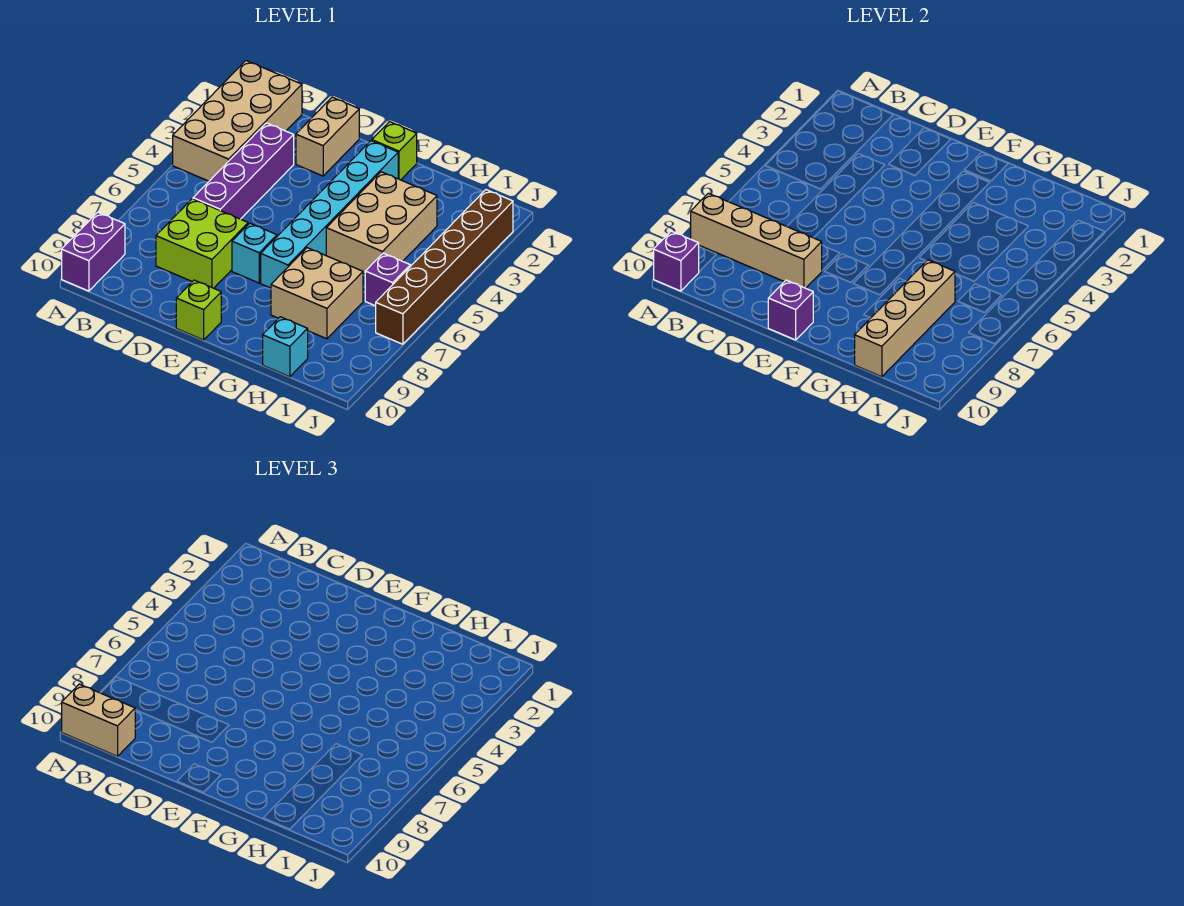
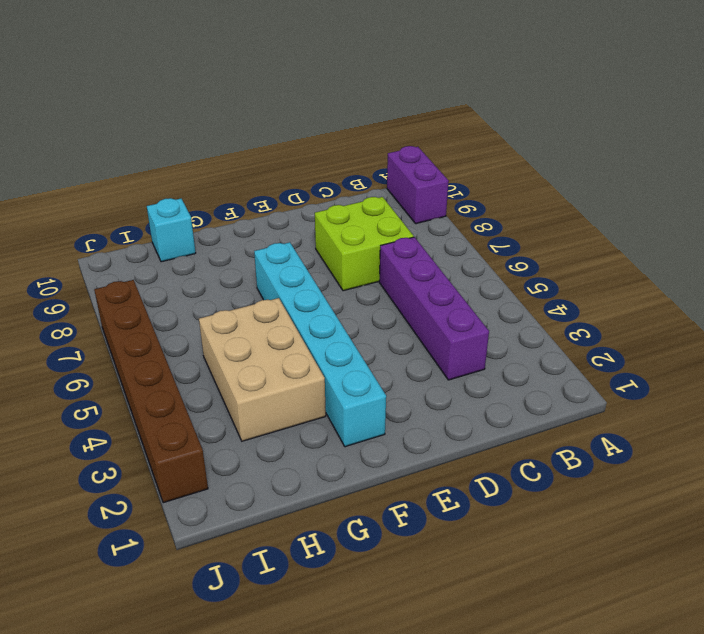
none -> tan 2x4 brick [173,61,302,181]
none -> tan 1x2 brick [296,97,359,176]
none -> cyan 1x1 brick [232,223,277,283]

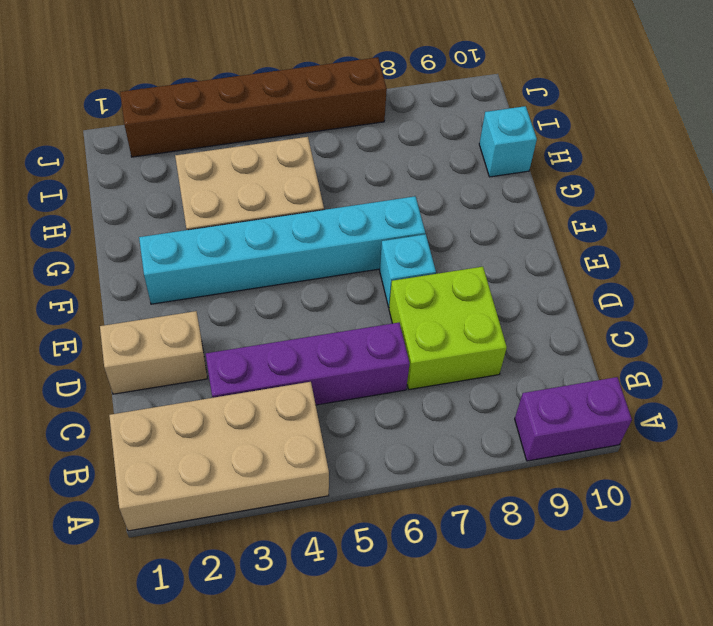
none -> lime 1x1 brick [176,280,221,340]
none -> lime 1x1 brick [372,122,417,180]
none -> tan 2x2 brick [271,248,363,339]

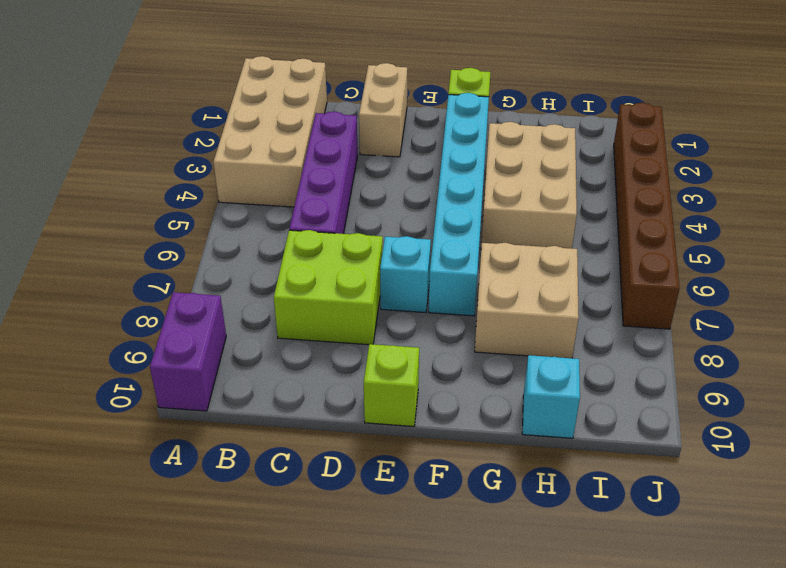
none -> purple 1x1 brick [365,253,410,306]
none -> tan 1x4 brick [691,193,822,288]
none -> purple 1x1 brick [654,231,699,291]

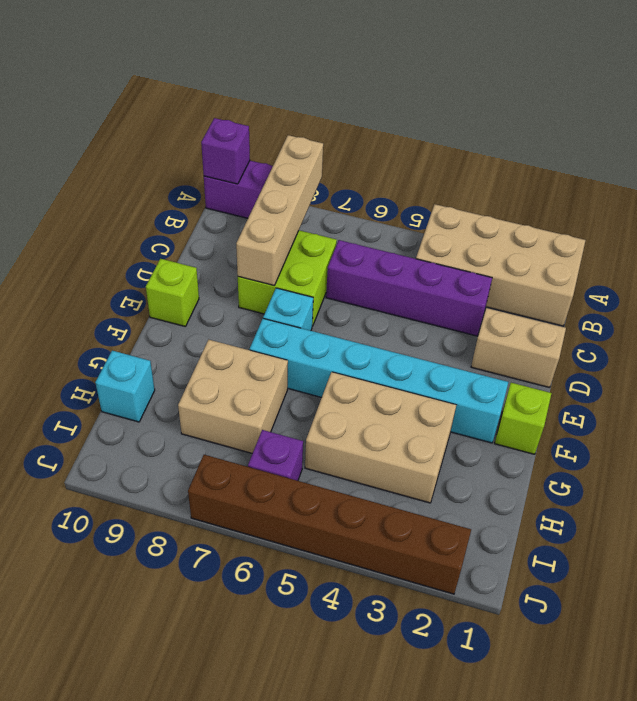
none -> purple 1x1 brick [768,280,813,340]
none -> tan 1x4 brick [855,260,955,377]
none -> tan 1x2 brick [62,684,135,756]

